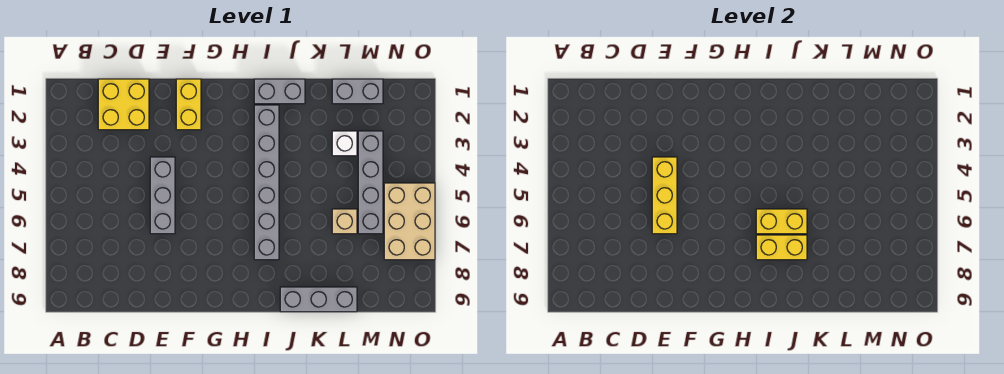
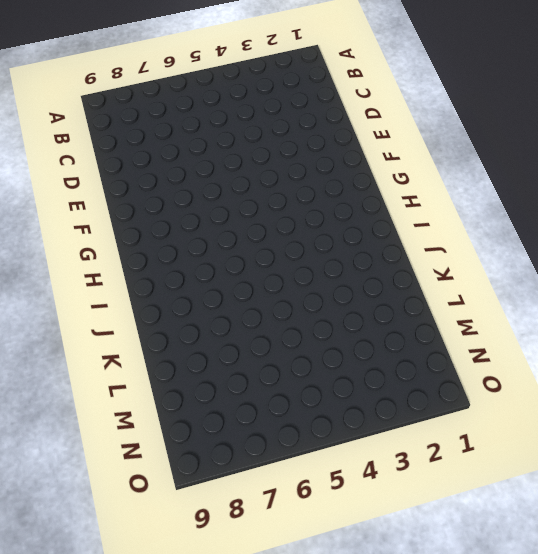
none -> yellow 2x2 brick [98,79,149,130]
none -> grey 1x3 brick [150,157,175,234]
none -> yellow 1x2 brick [176,79,201,130]

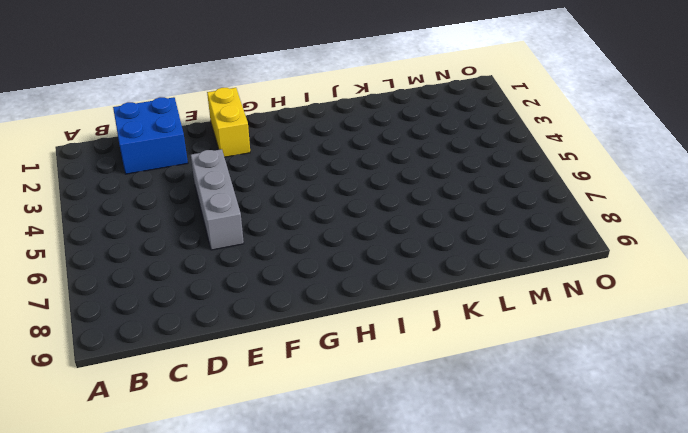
blue 2x2 brick [113,97,188,174] -> yellow 2x2 brick [98,79,149,130]
none -> grey 1x2 brick [254,79,305,104]
none -> grey 1x6 brick [254,105,279,260]
none -> grey 1x3 brick [280,287,357,312]

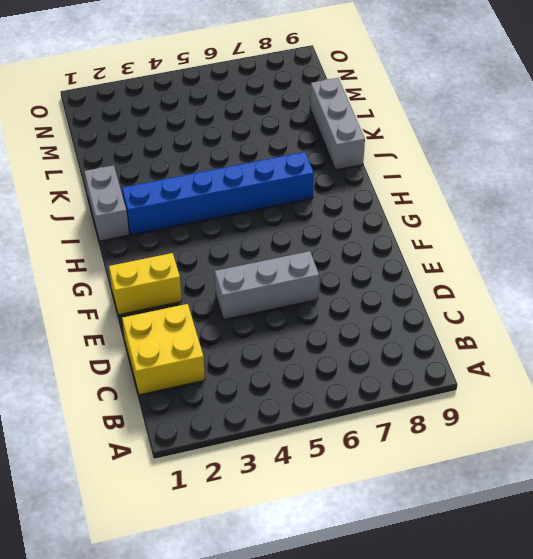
blue 1x6 brick [122,152,314,235] -> grey 1x6 brick [254,105,279,260]
none -> grey 1x2 brick [332,79,383,104]
none -> white 1x1 brick [332,131,357,156]
none -> tan 1x1 brick [332,209,357,234]

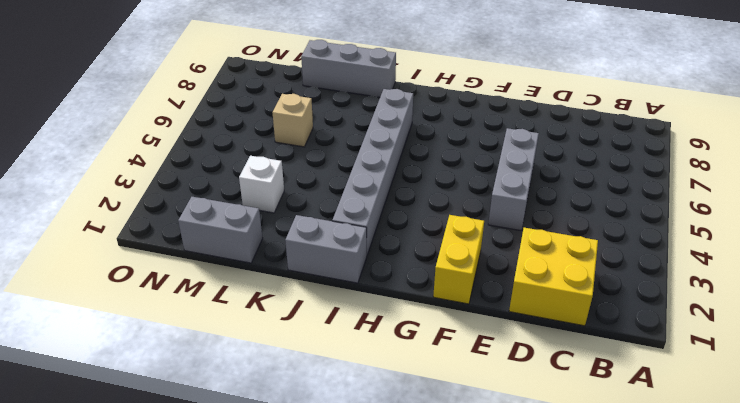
none -> grey 1x4 brick [358,131,383,234]
none -> tan 2x3 brick [384,183,435,260]
none -> yellow 1x3 brick [652,157,677,234]

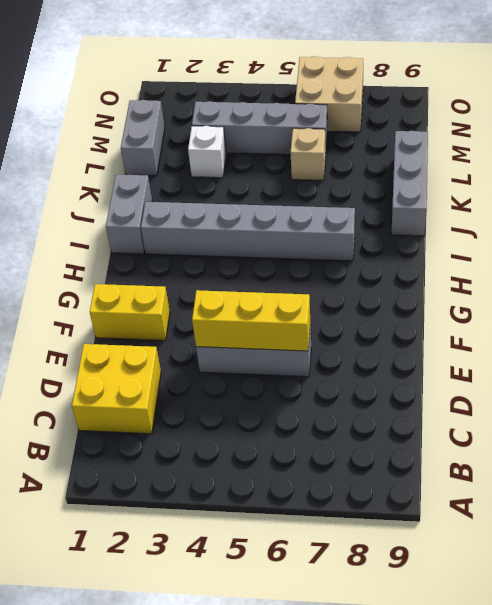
tan 2x2 brick [295,56,363,132] -> tan 2x3 brick [384,183,435,260]
none -> yellow 1x2 brick [756,209,807,234]
none -> yellow 1x2 brick [756,235,807,260]

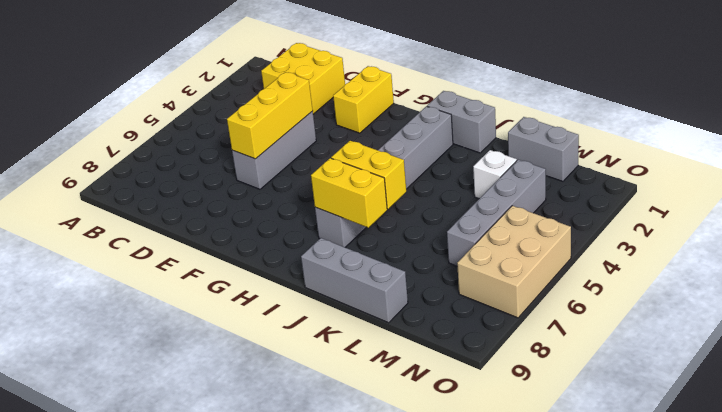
none -> tan 1x1 brick [332,209,357,234]

